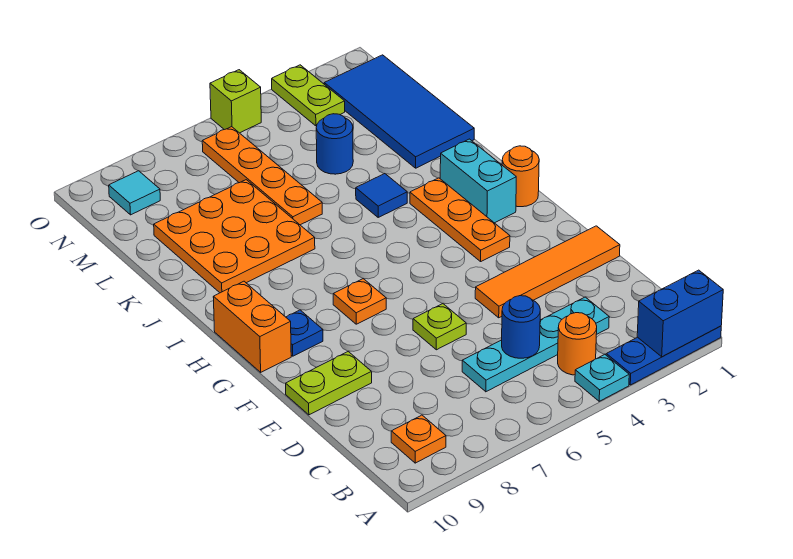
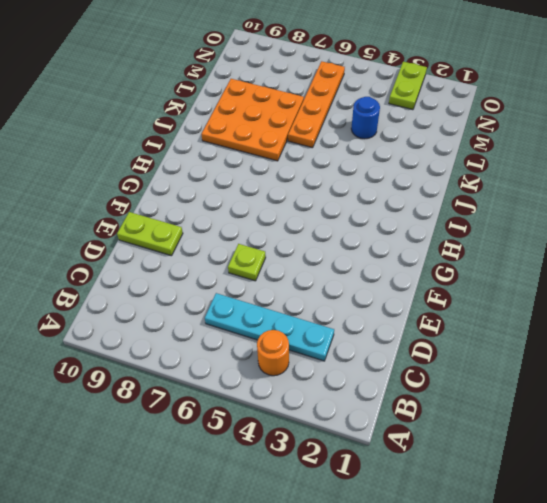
none -> blue 1x3 plate [606,326,721,385]
none -> cyan 1x1 plate [575,355,629,401]
none -> orange 1x1 plate [391,415,446,463]

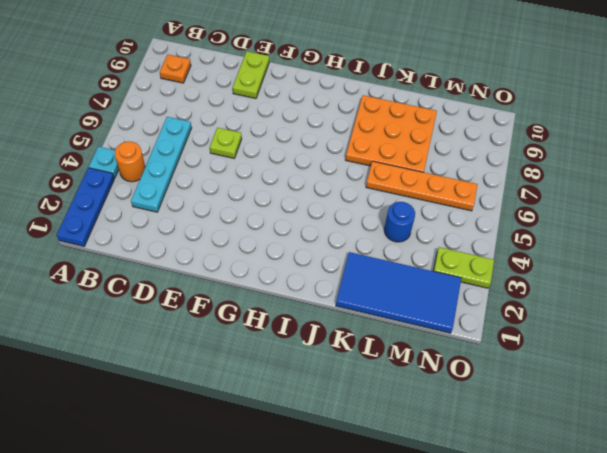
none -> orange 1x4 tile [475,226,620,318]
none -> orange 1x3 plate [410,178,510,261]
none -> orange 1x1 plate [333,279,386,324]

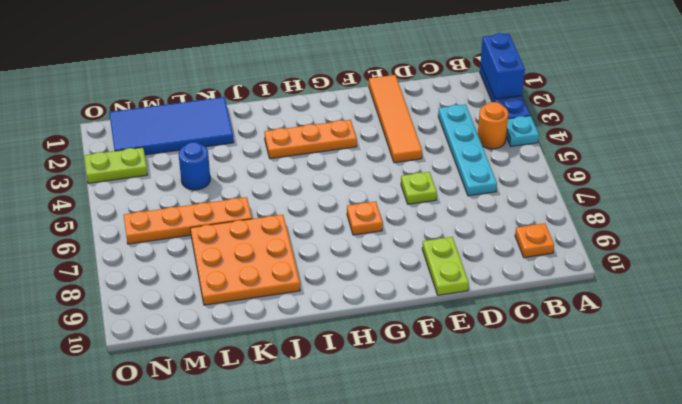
none -> blue 1x1 plate [286,310,323,356]
none -> orange 1x2 brick [213,281,291,372]
none -> orange 1x1 round brick [502,146,539,207]

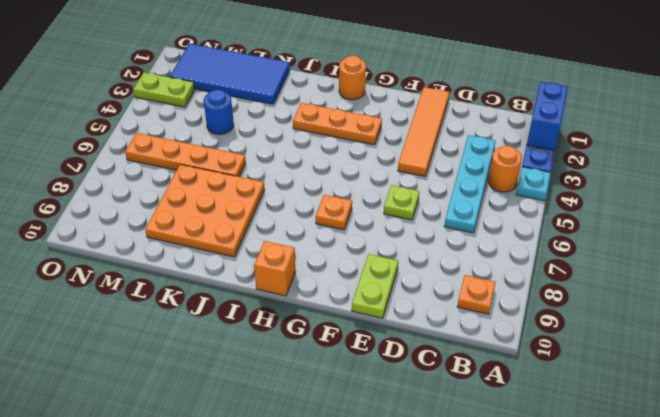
orange 1x1 brick [254,241,296,296] -> orange 1x2 brick [213,281,291,372]
none -> blue 1x1 plate [286,310,323,356]
none -> cyan 1x2 brick [440,139,516,223]
none -> blue 1x1 tile [356,174,407,217]

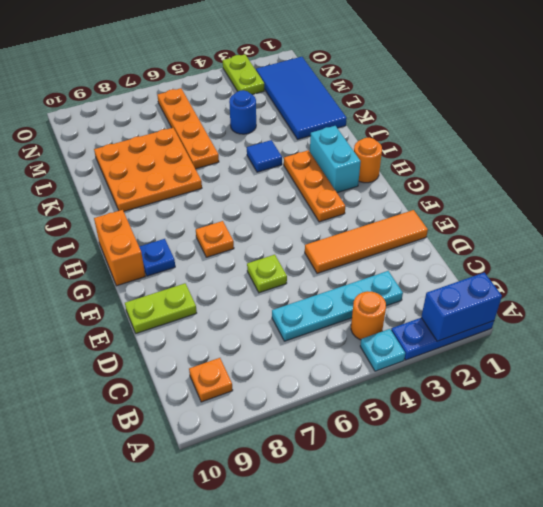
none -> cyan 1x1 tile [109,171,160,215]
none -> lime 1x1 brick [210,70,261,133]
none -> blue 1x1 round brick [502,296,540,358]

